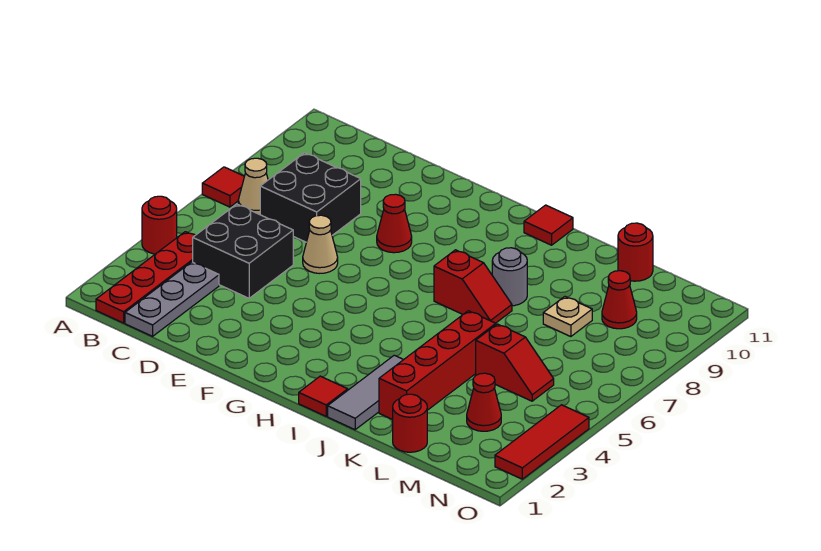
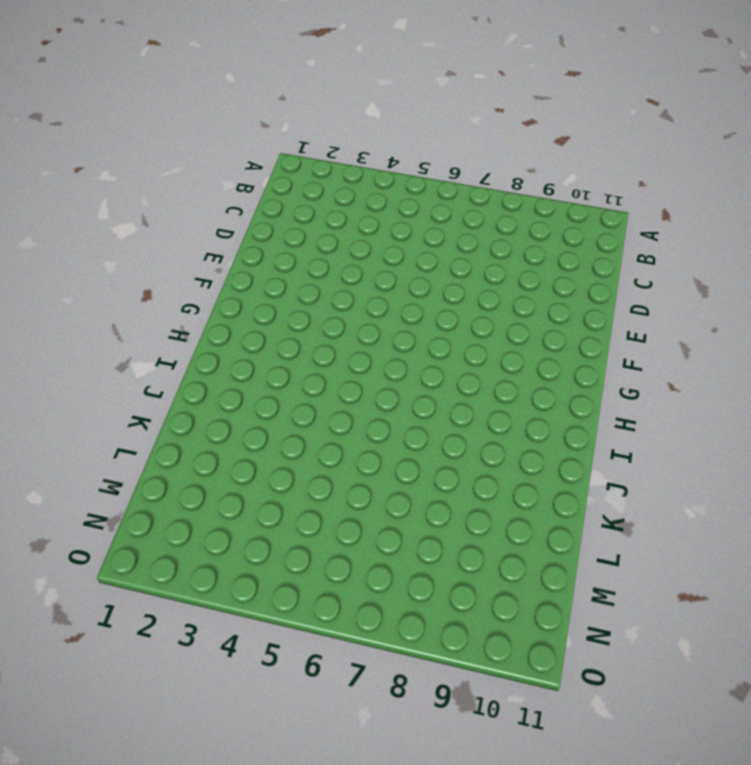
none -> red 1x1 round brick [142,196,177,254]
none -> red 1x1 tile [202,167,244,207]
none -> red 1x4 plate [96,232,195,323]

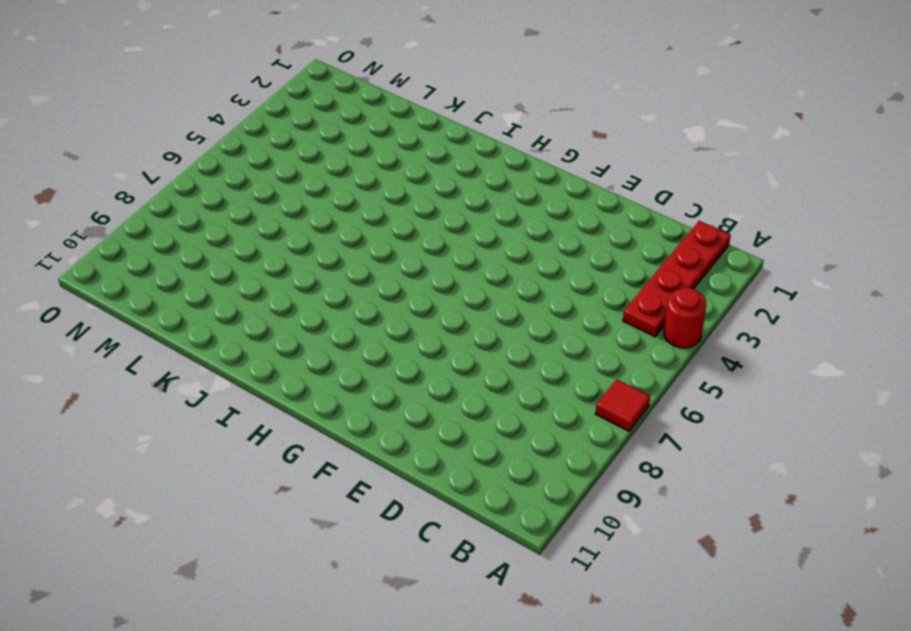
none -> tan 1x1 cone [238,158,268,215]
none -> grey 1x3 plate [125,262,219,336]
none -> black 2x2 brick [193,204,293,298]

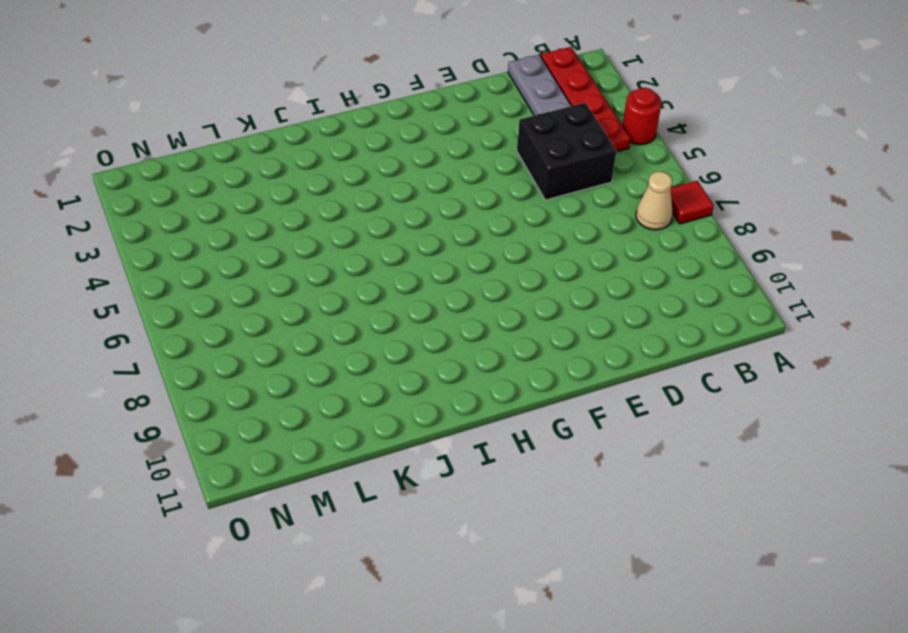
none -> black 2x2 brick [260,153,361,242]
none -> tan 1x1 cone [303,215,338,273]
none -> red 1x1 cone [377,194,412,253]

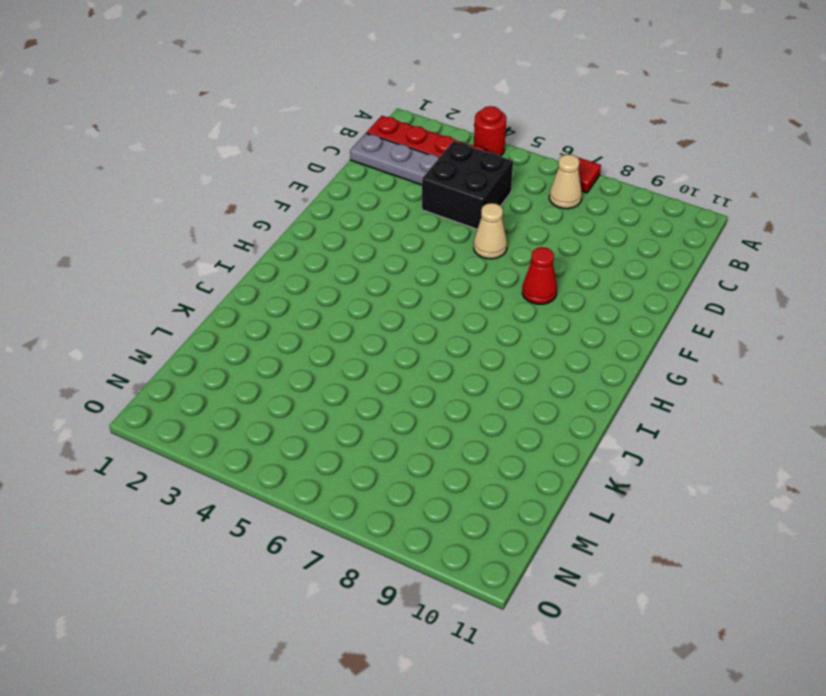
none -> black 2x2 brick [260,153,361,242]
none -> red 1x1 tile [299,376,348,416]
none -> red 1x2 slope [434,250,512,323]

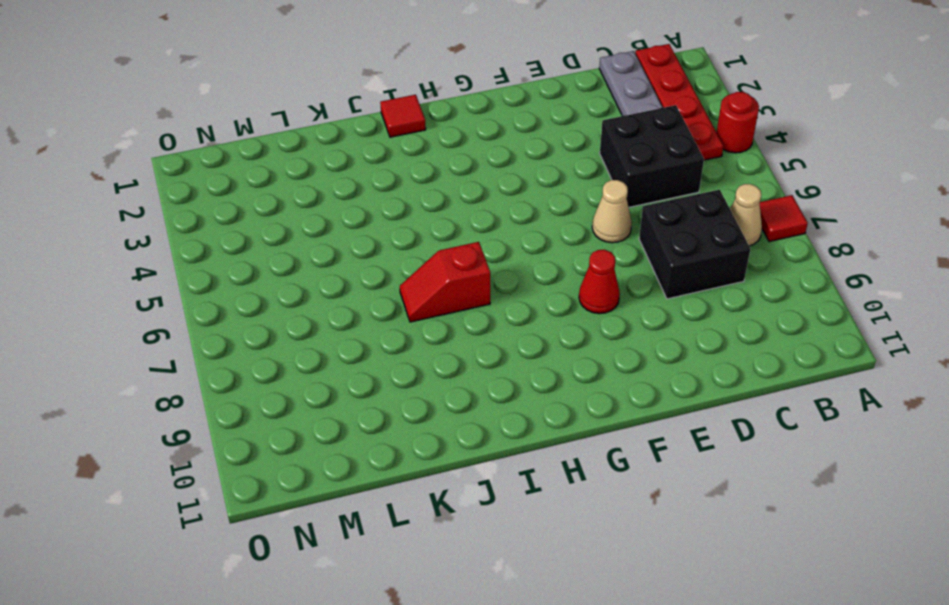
none -> red 1x1 tile [524,205,573,245]
none -> grey 1x3 tile [328,355,403,430]
none -> grey 1x1 round brick [492,248,527,306]

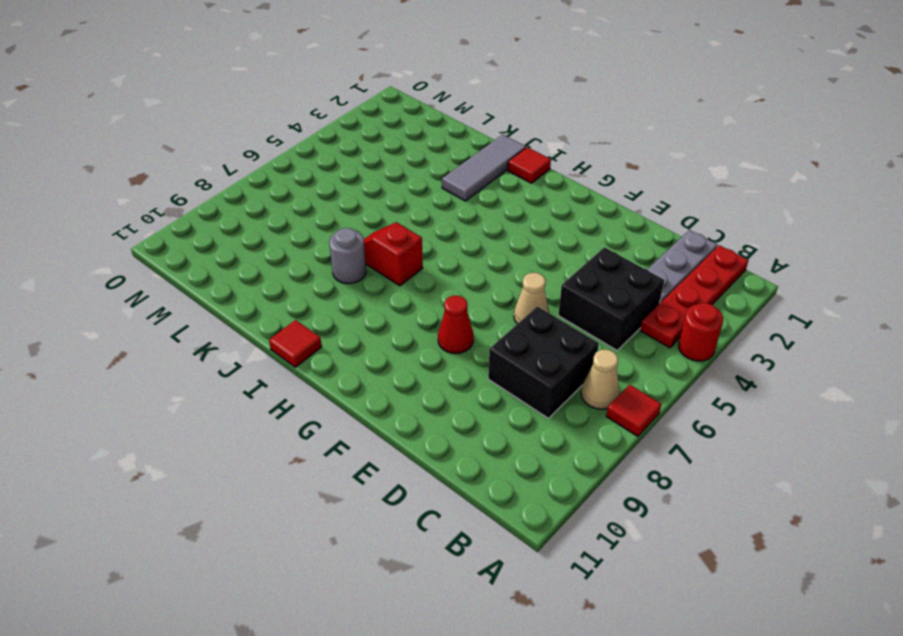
none -> red 1x4 brick [379,311,496,420]
none -> red 1x1 round brick [393,394,427,452]
none -> red 1x2 slope [476,324,554,401]

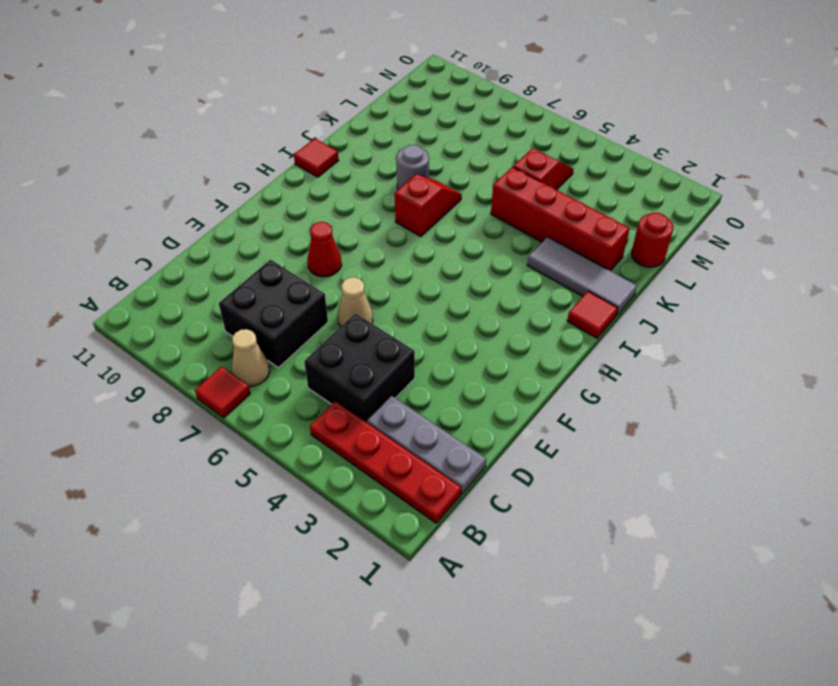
none -> red 1x1 round brick [142,196,177,254]
none -> tan 1x1 plate [543,297,592,337]
none -> red 1x1 round brick [618,223,653,281]

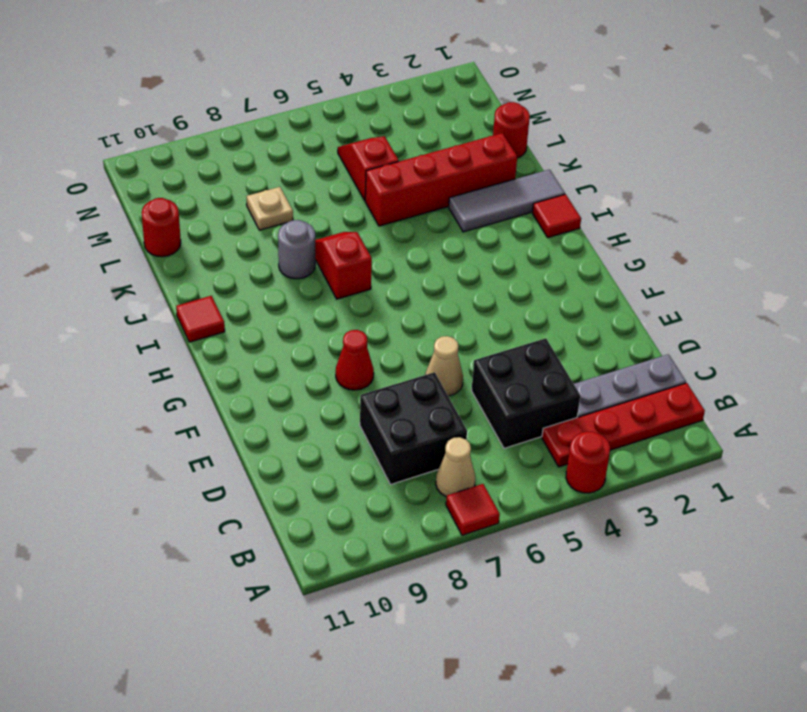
none -> red 1x1 cone [467,373,501,431]
none -> red 1x1 cone [602,271,637,329]
none -> red 1x3 tile [495,405,589,479]

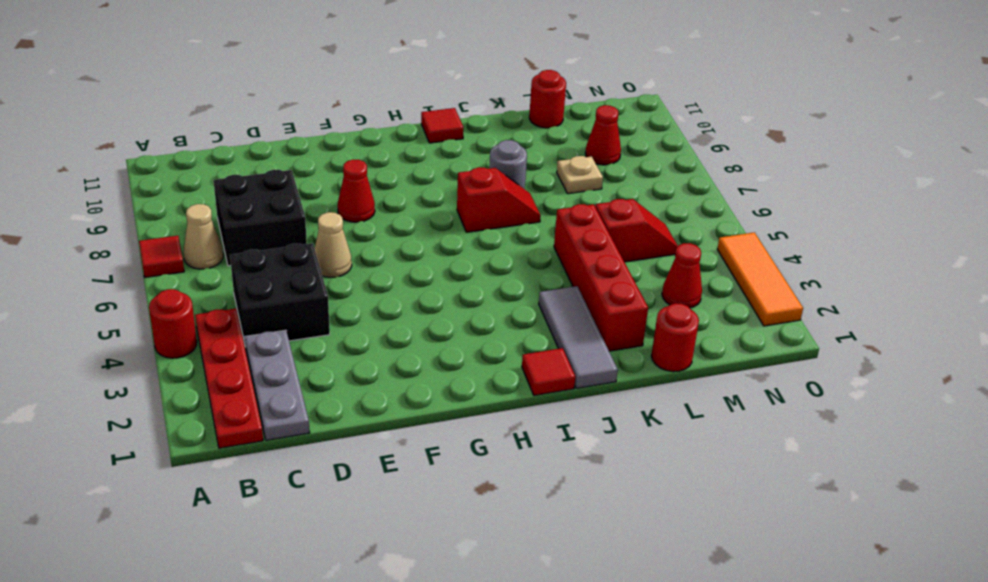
orange 1x3 tile [717,232,803,326] -> red 1x3 tile [495,405,589,479]

